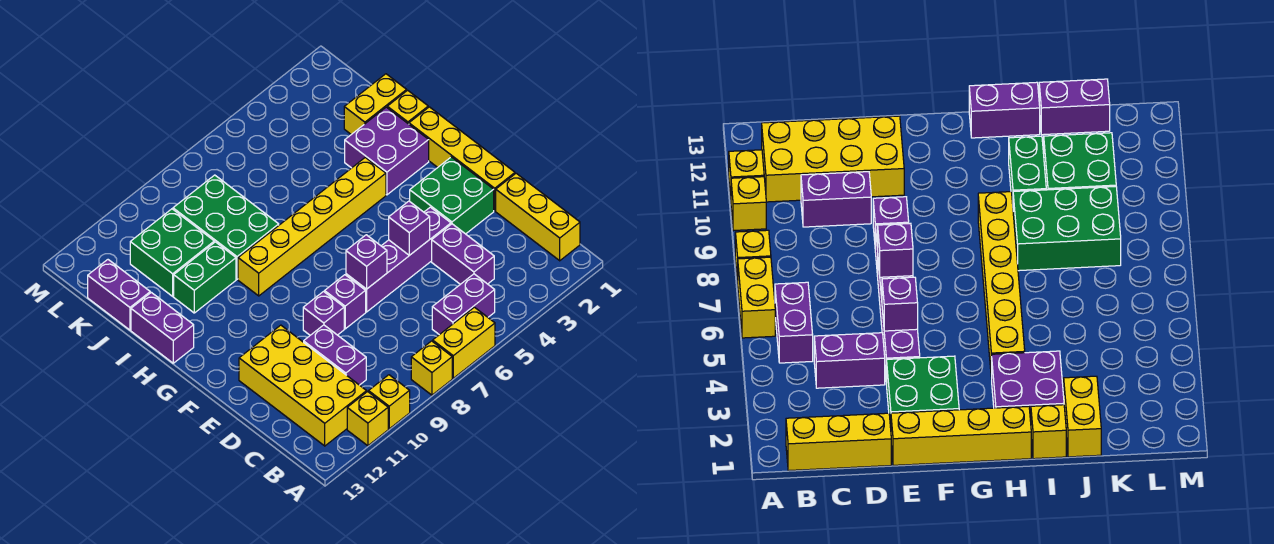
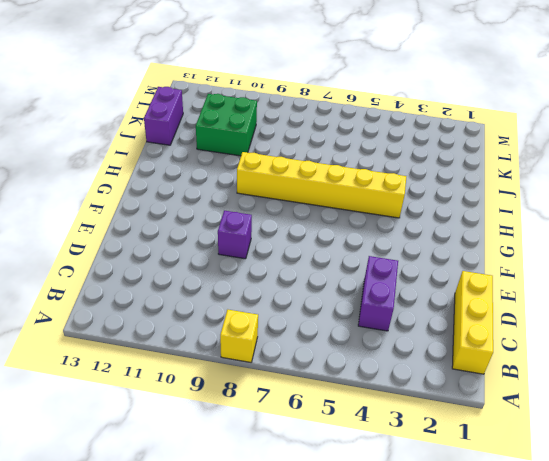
none -> yellow 1x2 brick [433,307,495,378]
none -> yellow 1x1 brick [369,375,410,429]
none -> yellow 1x1 brick [347,392,388,446]

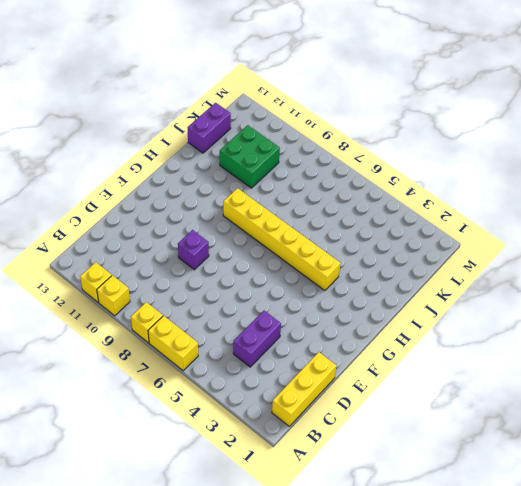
none -> purple 1x2 brick [432,274,495,335]
none -> yellow 2x4 brick [239,325,367,446]
none -> purple 1x2 brick [304,325,366,385]

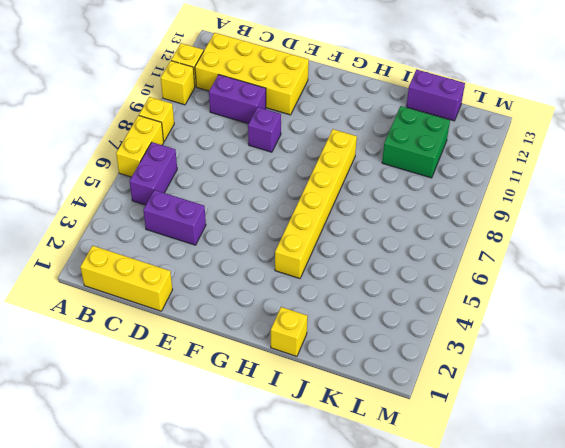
none -> yellow 1x4 brick [409,107,515,211]
none -> green 2x2 brick [410,157,494,234]
none -> purple 1x4 brick [346,207,451,312]

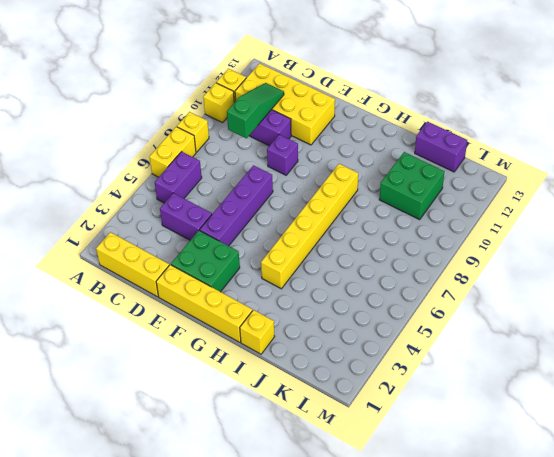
green 1x3 slope [227,83,284,138] -> none
none -> purple 1x1 brick [325,275,366,329]
none -> purple 2x2 brick [345,107,429,195]
none -> purple 1x2 brick [131,292,194,363]

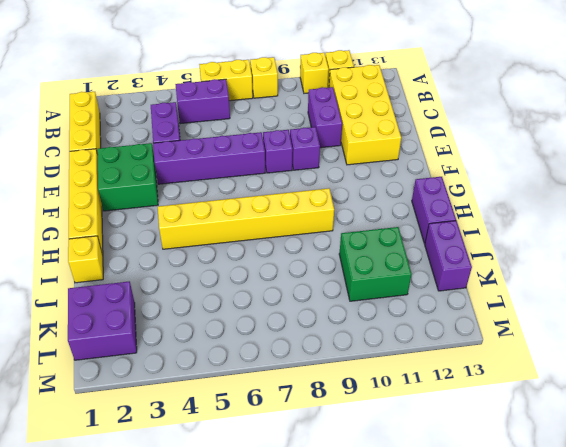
purple 2x2 brick [68,281,137,360] -> purple 2x2 brick moved to [345,107,429,195]
none -> green 2x3 brick [173,175,279,279]
none -> green 1x2 brick [174,242,236,313]
none -> yellow 1x2 brick [344,74,407,134]

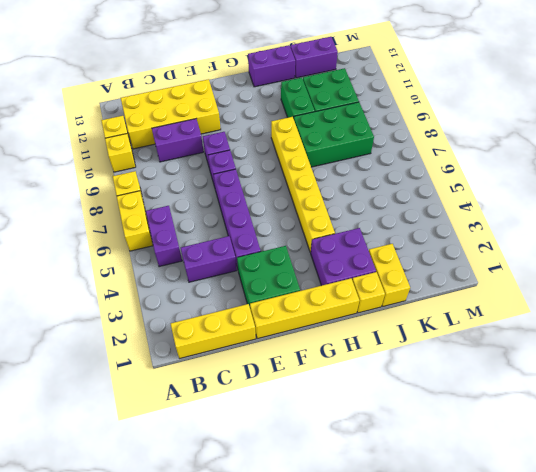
none -> purple 1x1 brick [389,201,430,255]
none -> purple 1x1 brick [346,235,387,289]

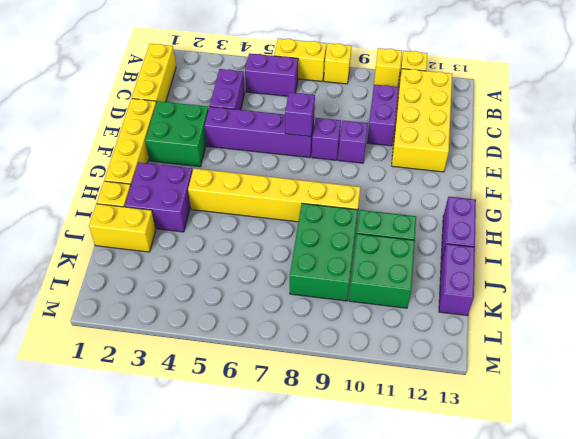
none -> purple 1x1 brick [389,201,430,255]

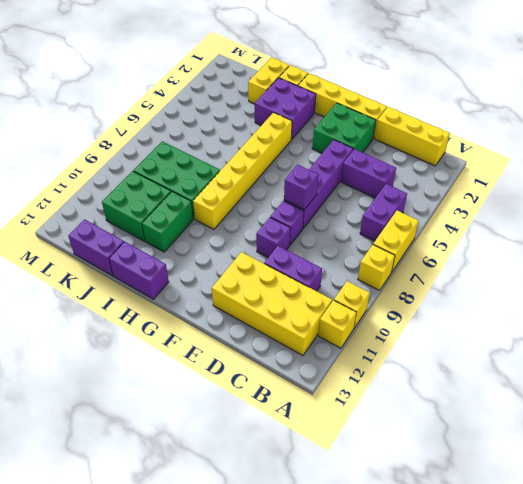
none -> purple 1x1 brick [389,201,430,255]

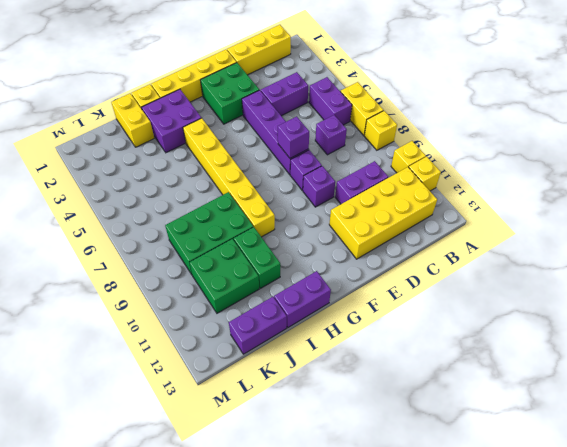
purple 1x1 brick [315,115,347,155] -> purple 1x1 brick moved to [389,201,430,255]

